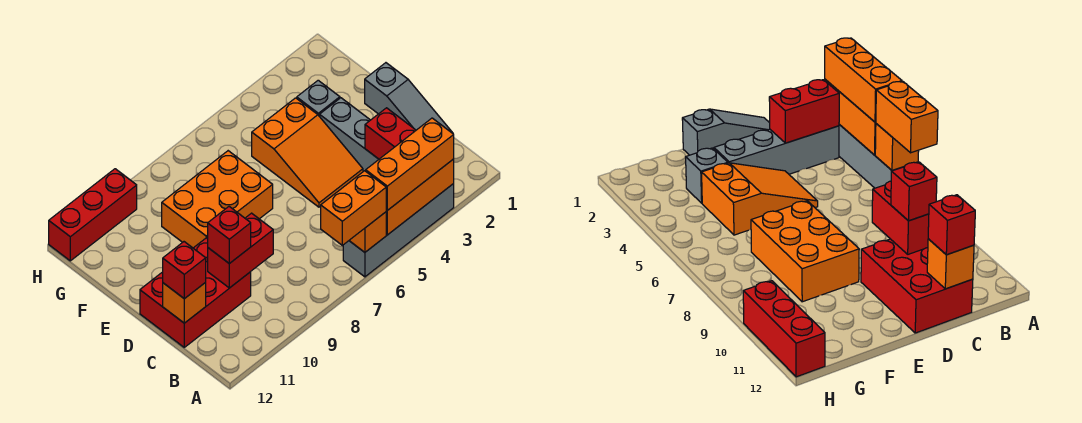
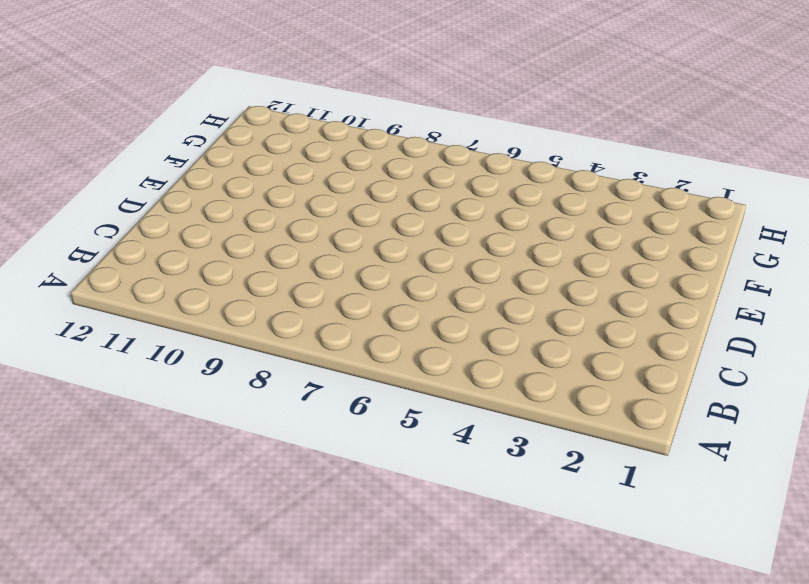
none -> grey 1x4 brick [343,184,454,277]
none -> grey 1x4 brick [320,98,379,171]
none -> grey 1x3 slope [365,63,452,133]

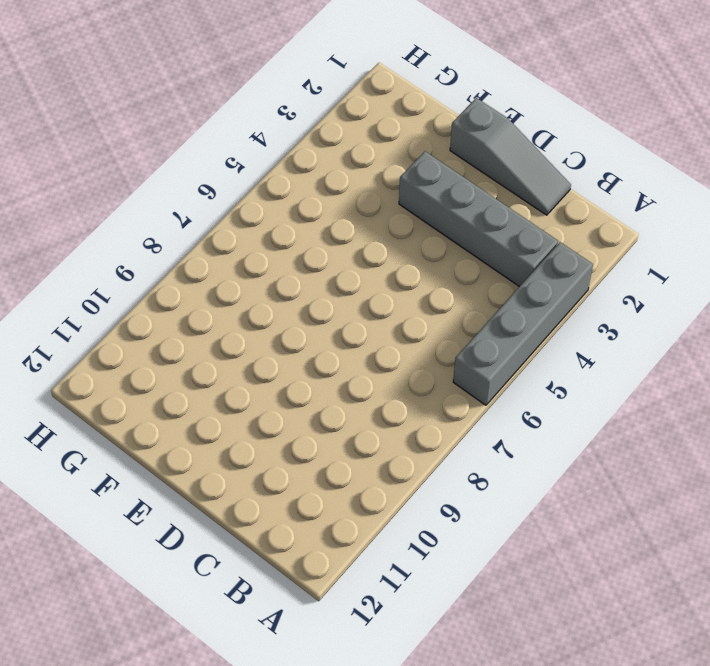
none -> red 2x3 brick [140,238,251,347]
none -> orange 2x3 slope [252,98,363,207]
none -> orange 2x3 brick [162,151,273,248]

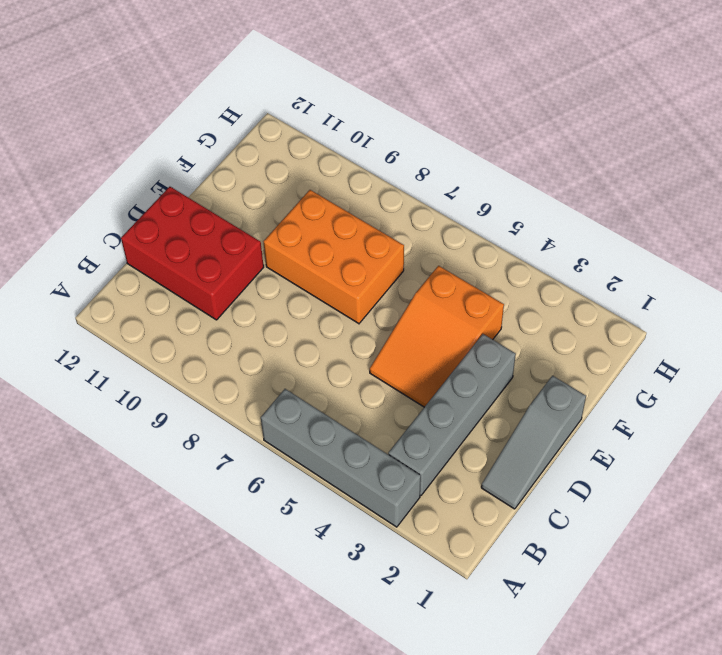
none -> grey 1x1 brick [297,80,340,117]
none -> red 1x3 brick [49,169,137,261]
none -> orange 1x3 brick [386,159,454,235]

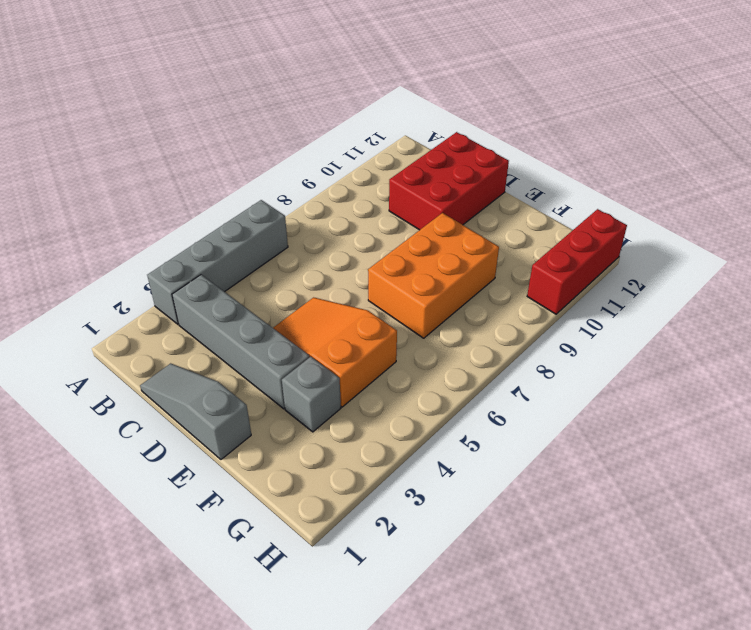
none -> orange 1x3 brick [386,159,454,235]
none -> orange 1x1 brick [349,212,386,252]
none -> red 1x2 brick [365,108,416,159]

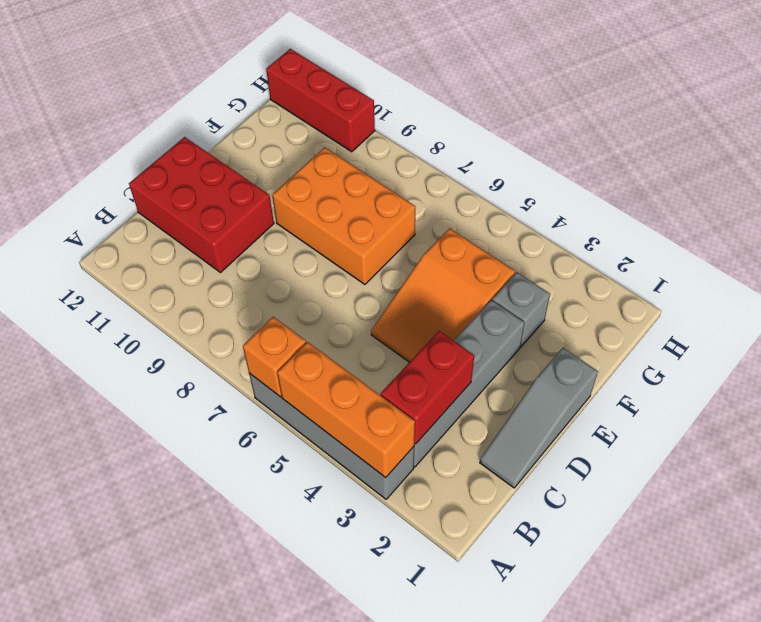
none -> red 1x2 brick [208,213,273,288]
none -> orange 1x1 brick [163,283,206,323]
none -> orange 1x3 brick [366,118,454,210]

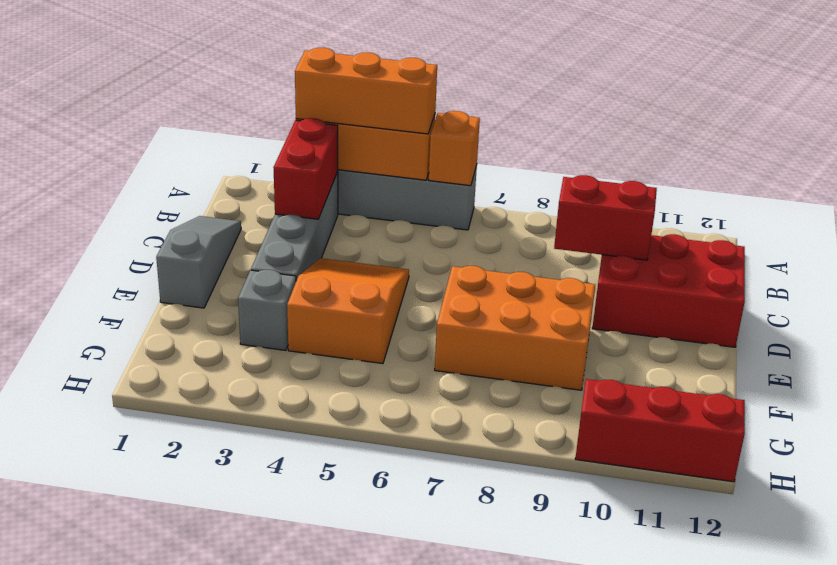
none -> orange 1x1 brick [163,283,206,323]
none -> orange 1x2 brick [321,171,386,245]
none -> red 1x1 brick [208,207,251,264]

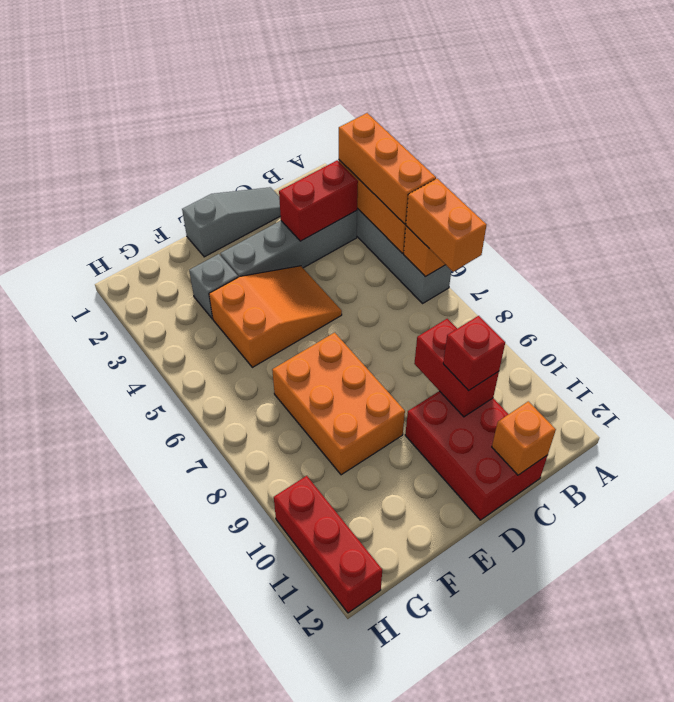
none -> red 1x1 brick [163,242,206,299]

